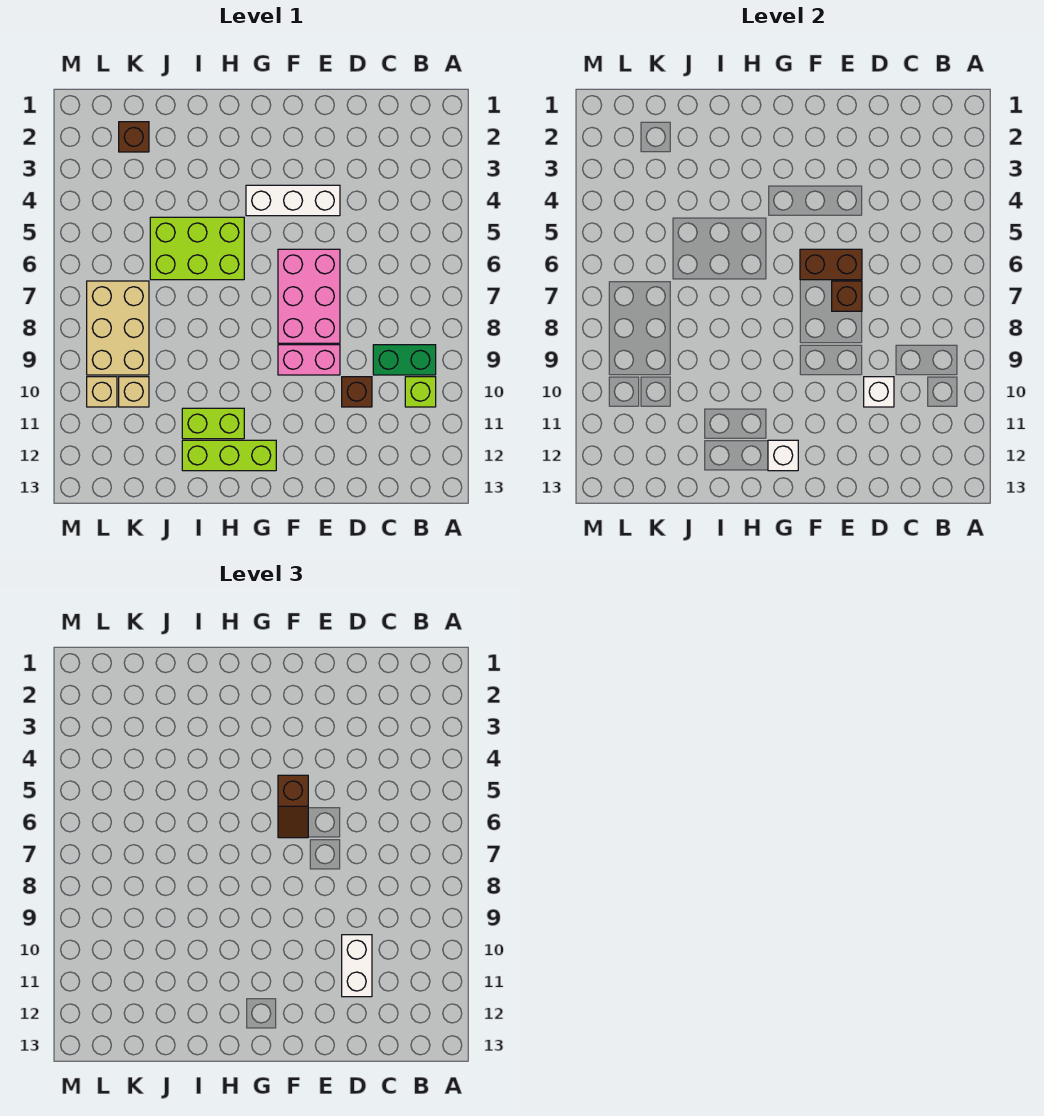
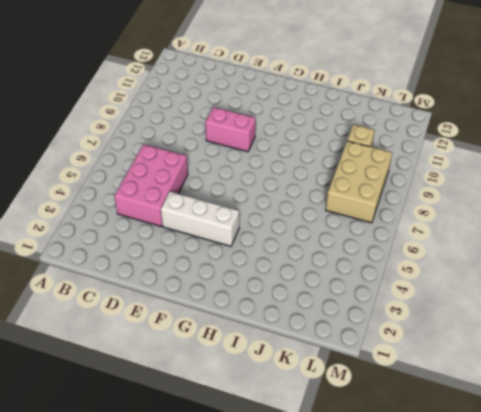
pink 2x3 brick [114,144,188,227] -> pink 2x3 brick moved to [278,249,340,343]
none -> green 1x2 brick [373,345,436,375]
none -> lime 1x1 brick [405,377,436,407]
none -> brown 1x1 brick [342,377,372,407]

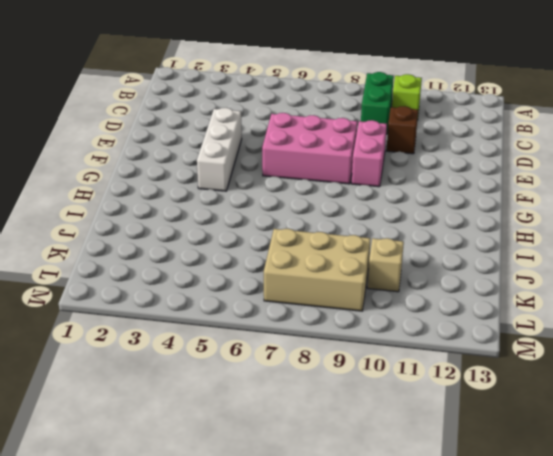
none -> lime 1x3 brick [182,440,276,471]
none -> lime 2x3 brick [150,217,244,280]
none -> lime 1x2 brick [182,408,244,439]

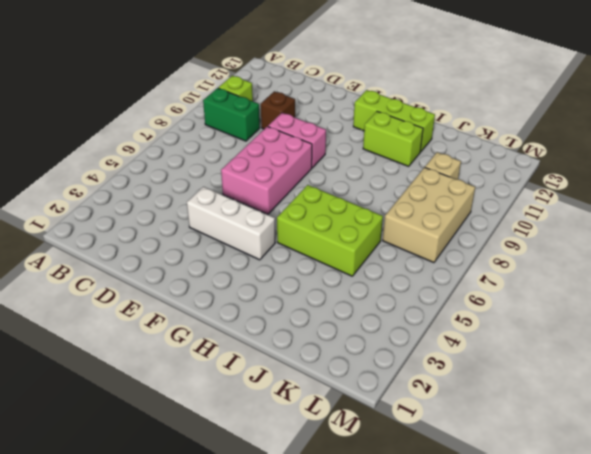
none -> brown 1x1 brick [119,122,149,152]
none -> tan 1x1 brick [87,377,117,407]
none -> white 1x1 brick [864,377,894,407]

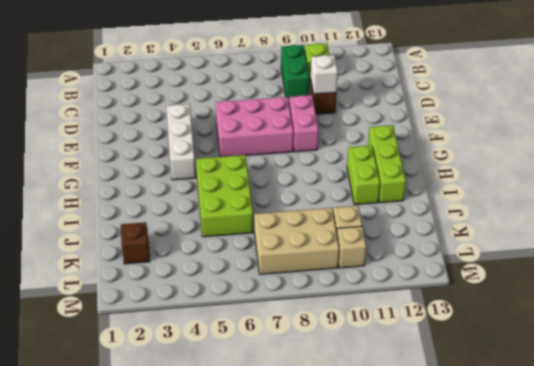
none -> brown 1x2 brick [800,249,862,280]
none -> brown 1x1 brick [832,281,862,311]
none -> white 1x1 brick [768,440,798,471]

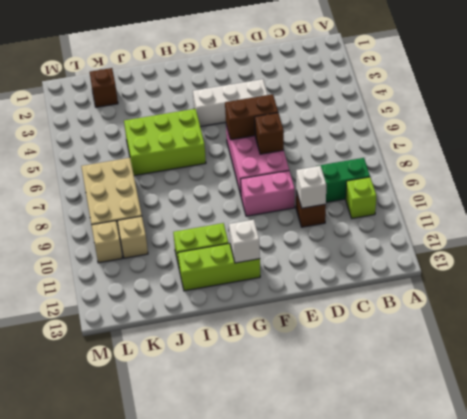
none -> white 1x2 brick [342,935,372,997]
none -> brown 1x2 slope [278,775,308,838]

